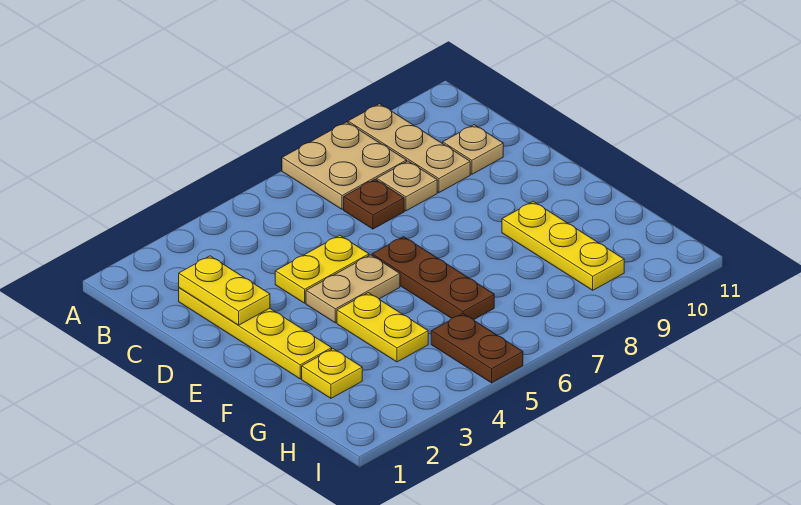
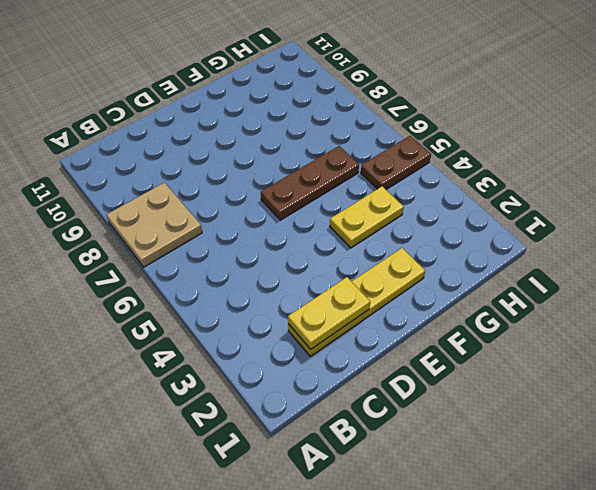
none -> tan 1x3 plate [348,104,470,193]
none -> brown 1x1 plate [344,179,404,229]
none -> tan 1x1 plate [377,161,437,211]

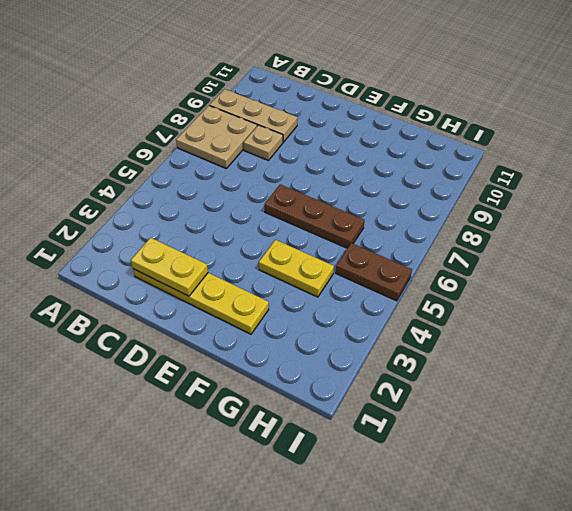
none -> brown 1x1 plate [344,179,404,229]
none -> tan 1x1 plate [443,125,503,174]
none -> yellow 1x2 plate [275,235,369,303]

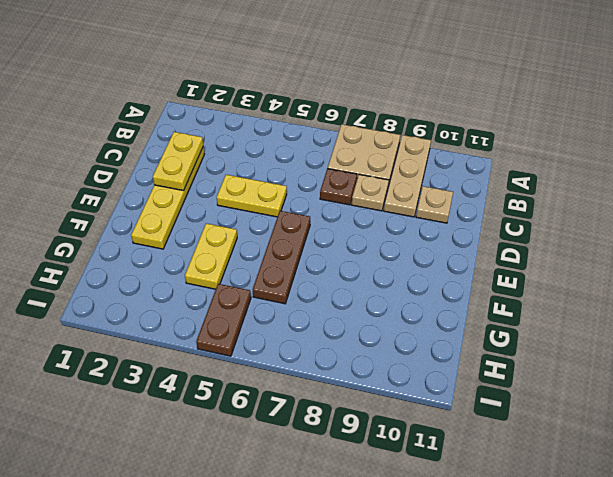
none -> tan 1x2 plate [306,255,400,323]
none -> yellow 1x3 plate [502,201,624,290]
none -> yellow 1x1 plate [302,349,362,398]

